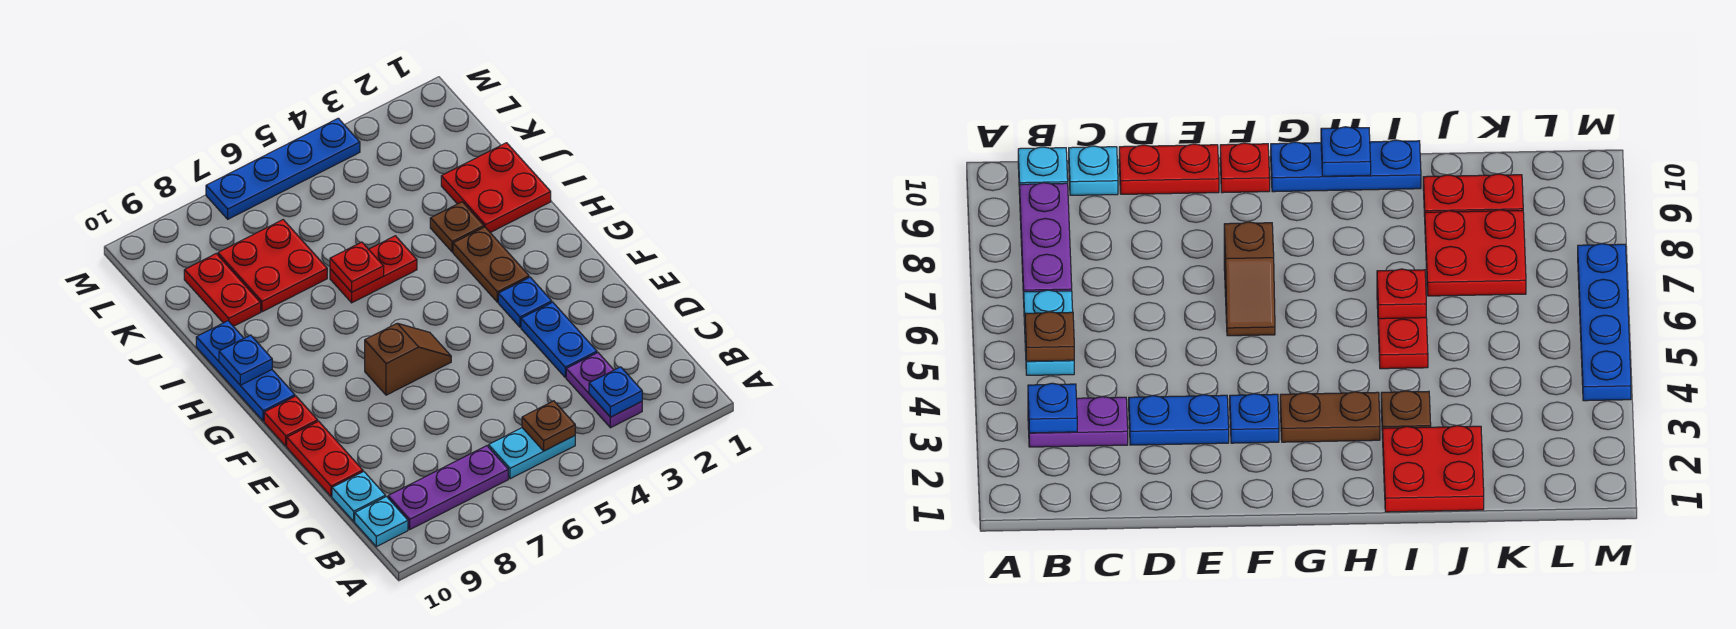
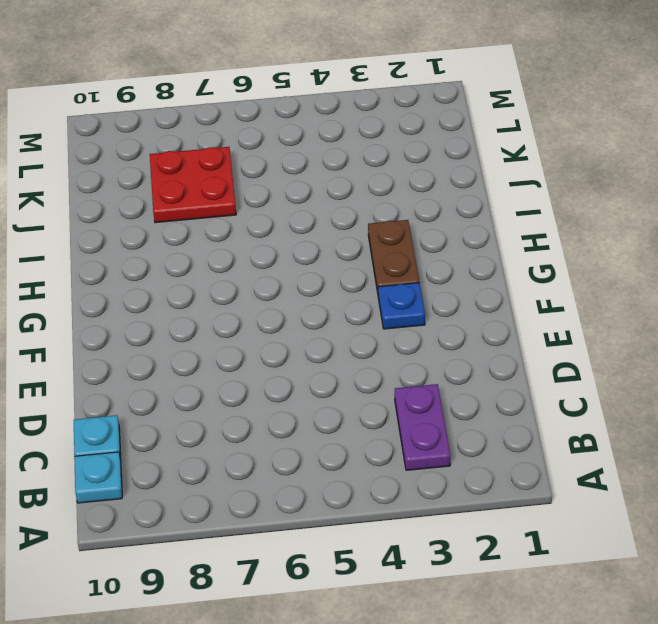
none -> cyan 1x2 plate [489,428,575,479]
none -> purple 1x3 plate [388,446,508,529]
none -> blue 1x2 plate [521,302,597,377]

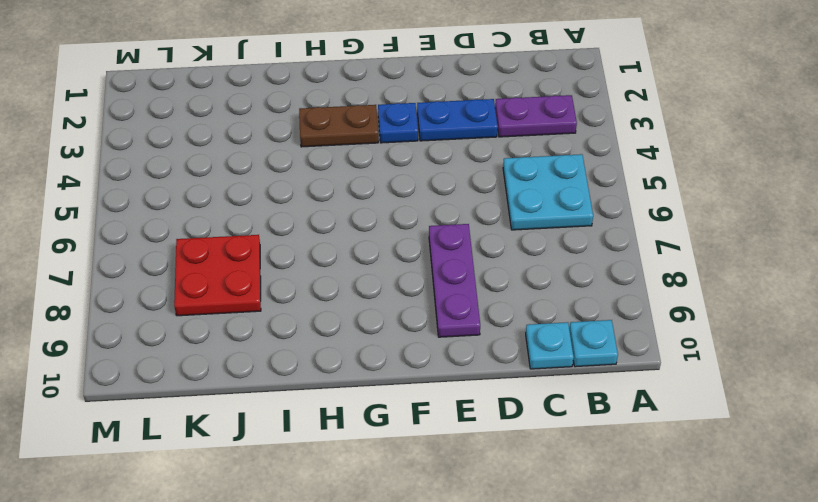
cyan 2x2 plate [503,154,593,230] -> cyan 1x2 plate [489,428,575,479]
purple 1x3 plate [429,224,480,337] -> purple 1x3 plate moved to [388,446,508,529]
none -> red 1x2 plate [287,421,363,496]
none -> brown 1x2 slope [365,323,451,395]
none -> red 1x1 plate [264,396,318,446]

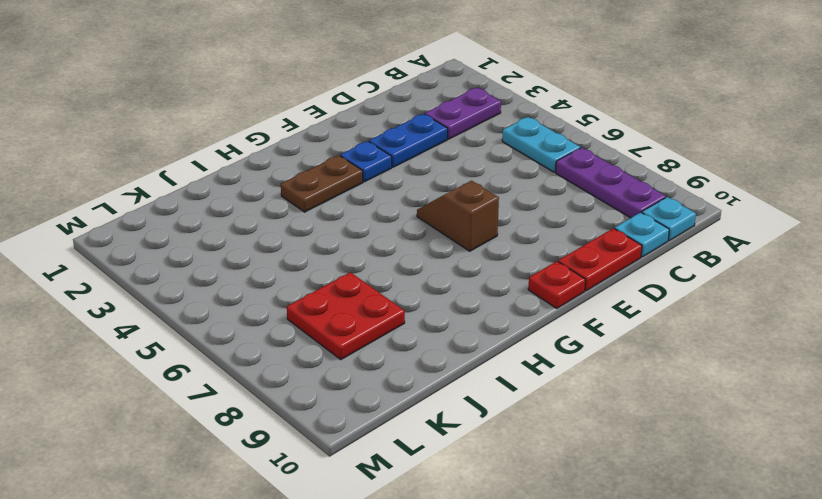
none -> blue 1x3 plate [196,321,295,421]
none -> red 2x2 plate [441,143,551,233]
none -> brown 1x1 plate [430,202,484,252]

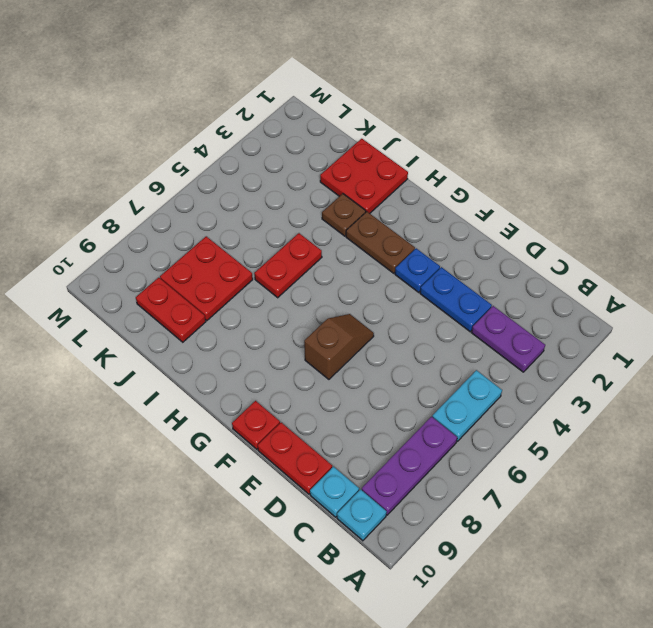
none -> blue 1x3 plate [196,321,295,421]
none -> blue 1x4 plate [206,118,360,219]
none -> blue 1x1 plate [589,367,642,417]

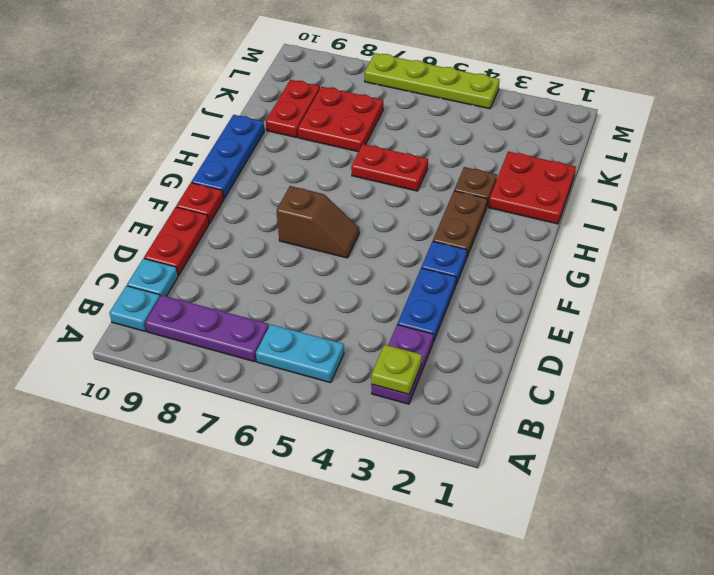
lime 1x1 plate [371,345,422,394] -> blue 1x1 plate [589,367,642,417]
lime 1x4 plate [365,53,500,109] -> blue 1x4 plate [206,118,360,219]
none -> brown 1x1 plate [522,401,575,451]
none -> blue 1x1 plate [219,335,272,385]
none -> red 1x1 plate [330,242,384,292]

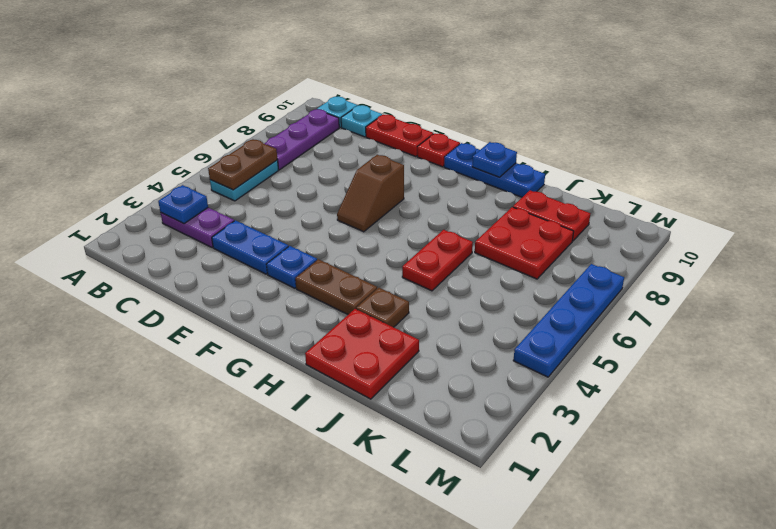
brown 1x2 plate [208,139,277,190] -> brown 1x1 plate [522,401,575,451]
none -> red 1x1 plate [330,242,384,292]

